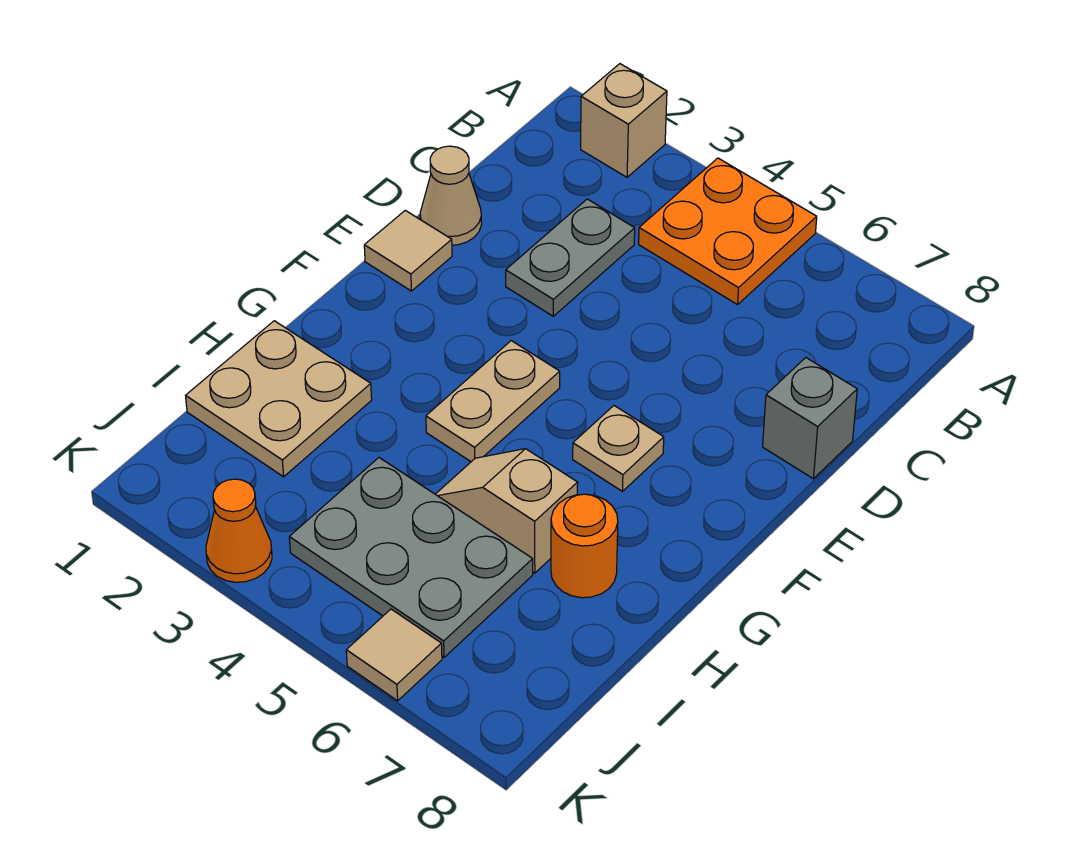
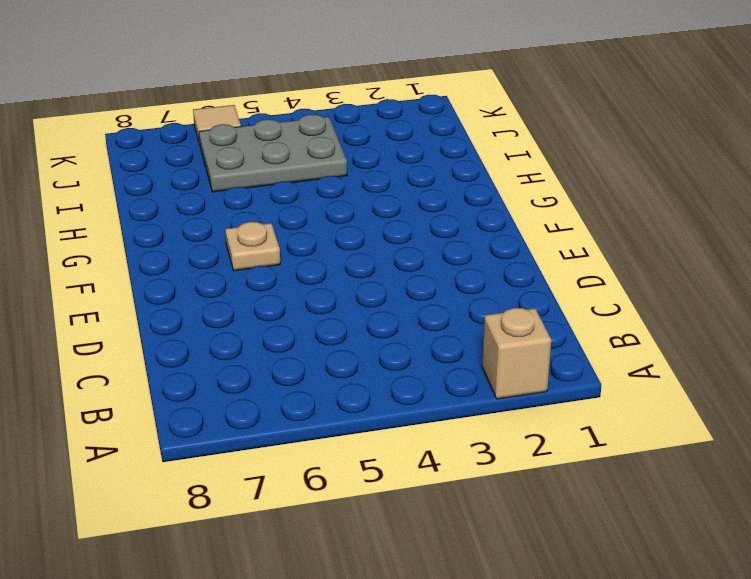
none -> orange 2x2 plate [639,158,817,305]
none -> grey 1x2 plate [506,199,635,316]
none -> tan 1x1 cone [420,146,482,245]

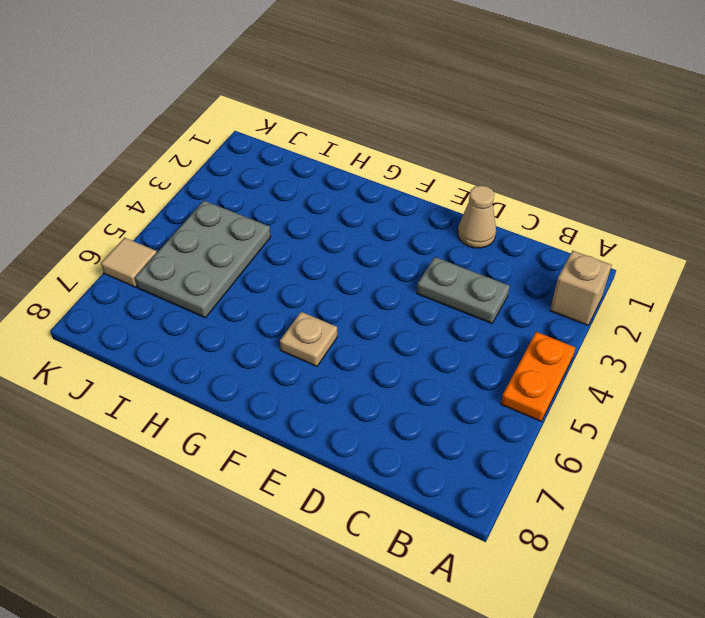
orange 1x2 plate [501,332,576,421] -> orange 2x2 plate [639,158,817,305]
none -> grey 1x1 brick [763,358,857,479]
none -> tan 1x1 tile [364,210,452,291]
none -> tan 1x2 plate [426,341,560,462]

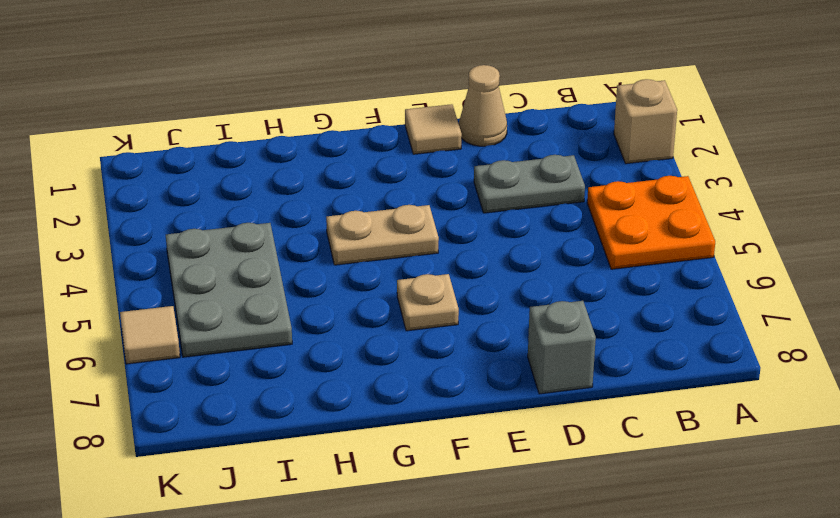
none -> tan 2x2 plate [186,321,372,477]
none -> tan 1x2 slope [435,449,578,573]
none -> orange 1x1 round brick [551,494,618,598]

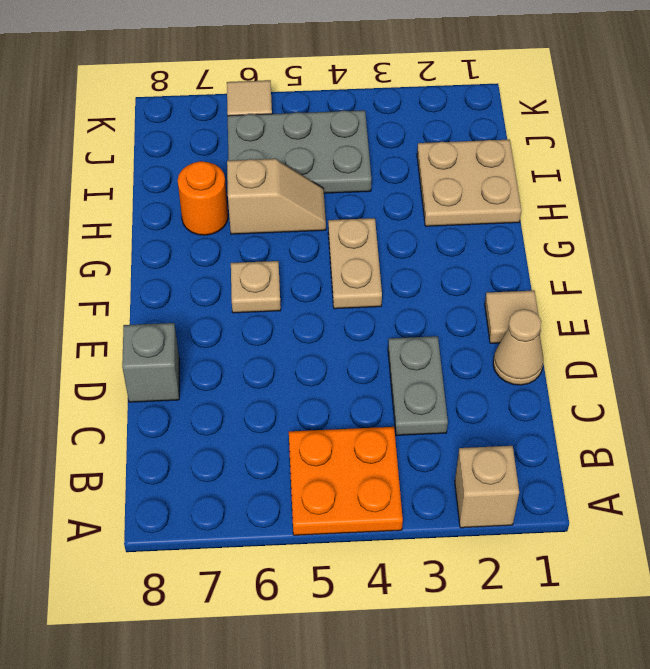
none -> orange 1x1 cone [206,479,272,582]

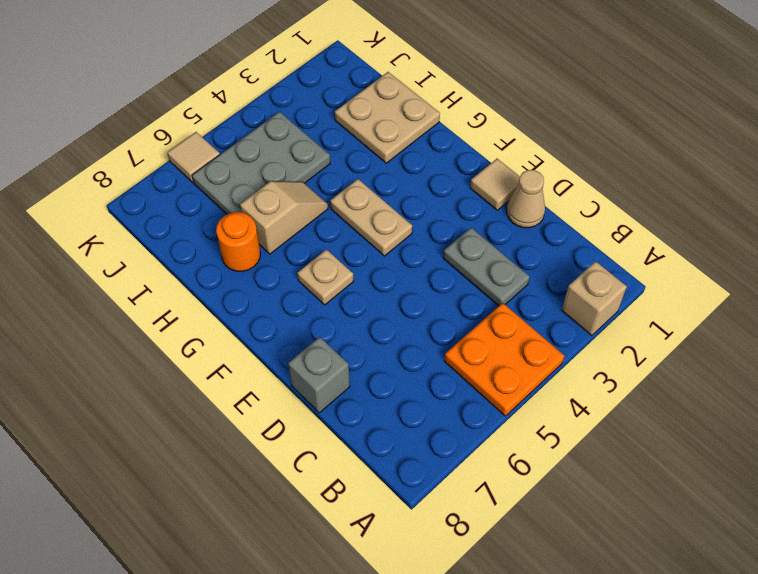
none -> orange 1x1 cone [206,479,272,582]

